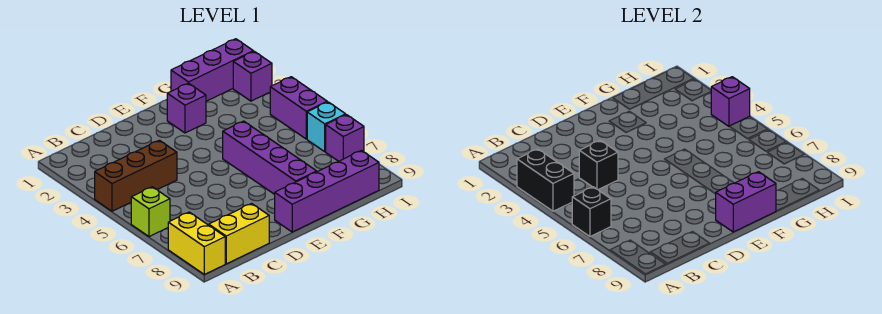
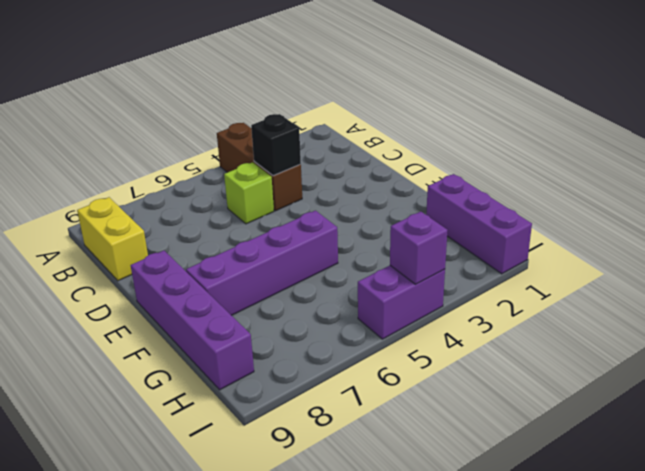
lime 1x1 brick [224,162,274,224] -> lime 1x1 brick moved to [131,187,170,236]
none -> yellow 1x2 brick [168,212,225,274]
none -> purple 1x1 brick [167,83,206,133]
none -> purple 1x1 brick [233,51,272,101]

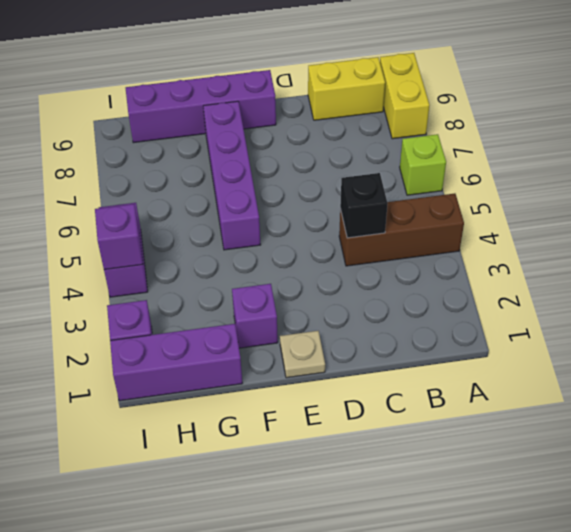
tan 1x1 plate [280,331,325,378] -> none
none -> cyan 1x1 brick [307,102,346,152]
none -> purple 1x1 brick [326,115,364,161]
none -> black 1x2 brick [517,149,574,211]

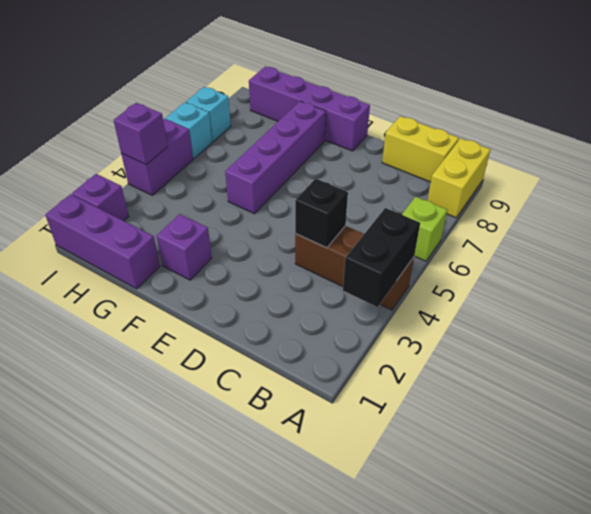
cyan 1x1 brick [186,87,231,141] -> purple 1x1 brick [326,115,364,161]
none -> black 1x1 brick [572,187,611,236]
none -> purple 1x2 brick [716,172,776,232]

